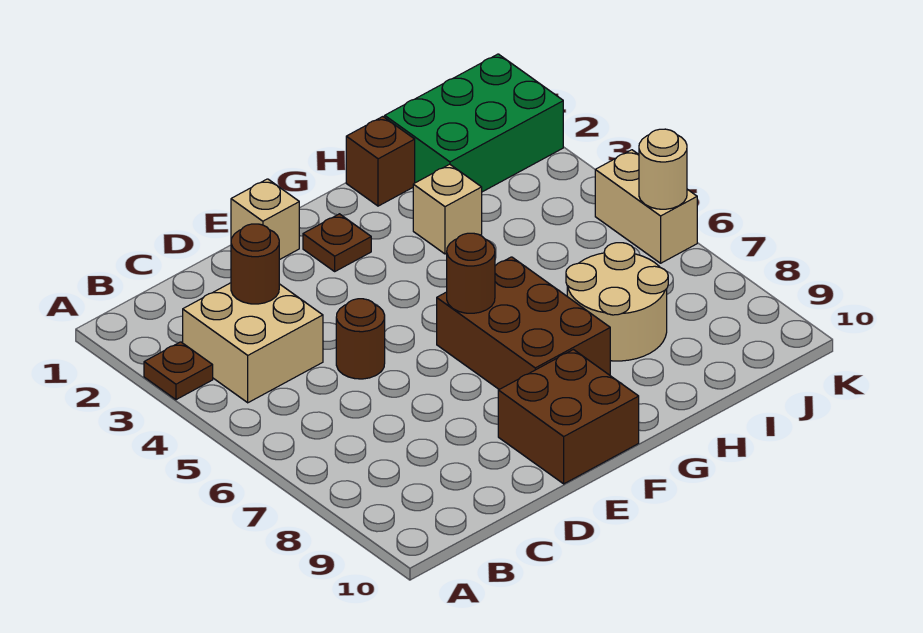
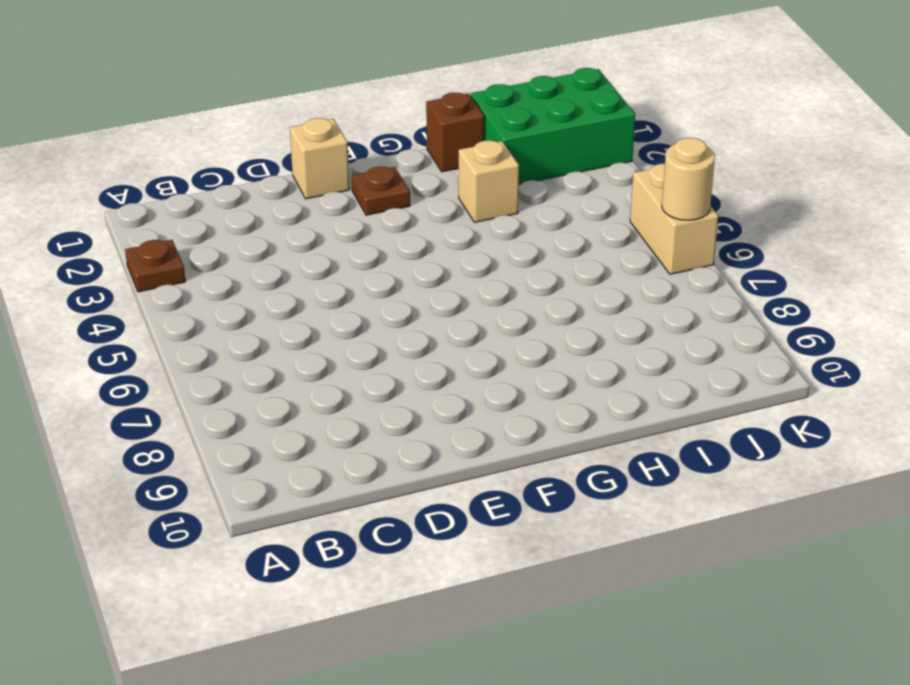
none -> tan 2x2 brick [183,283,323,403]
none -> brown 1x1 round brick [336,299,385,379]
none -> brown 2x2 brick [498,350,639,484]

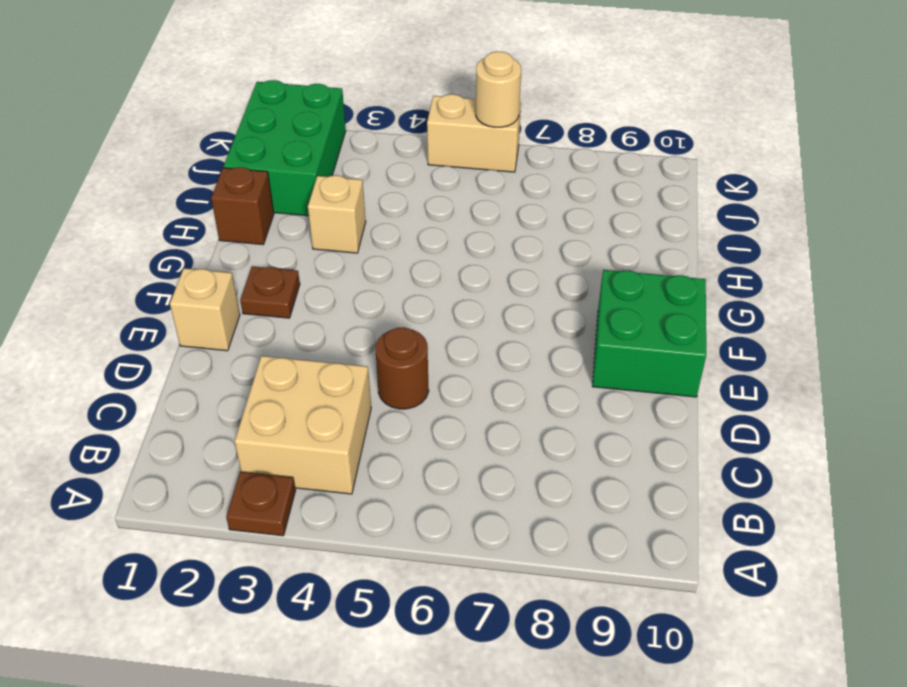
green 2x2 brick [592,270,706,397] -> brown 2x2 brick [498,350,639,484]
none -> brown 2x3 brick [437,257,610,389]
none -> tan 2x2 round brick [566,243,668,361]
none -> brown 1x1 round brick [231,224,279,304]

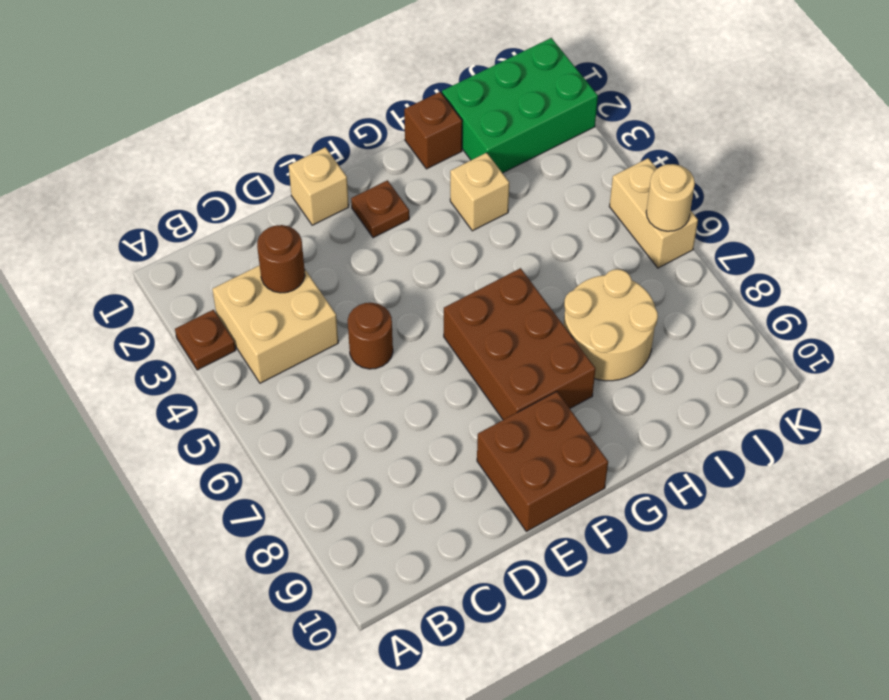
none -> brown 1x1 round brick [447,233,495,313]

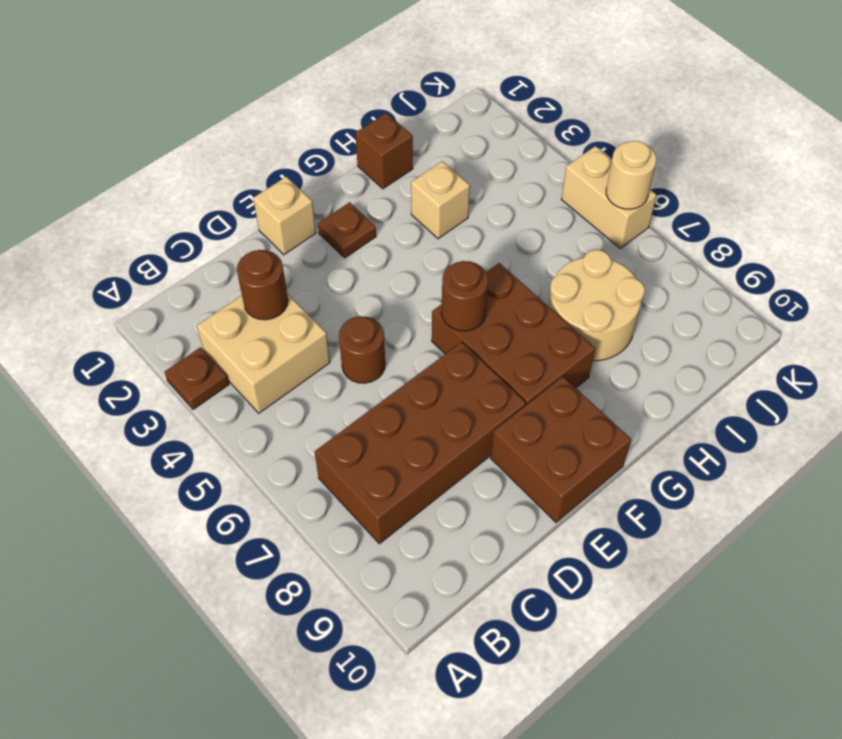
brown 2x4 brick [315,342,526,544] -> none
none -> green 2x3 brick [385,54,563,192]

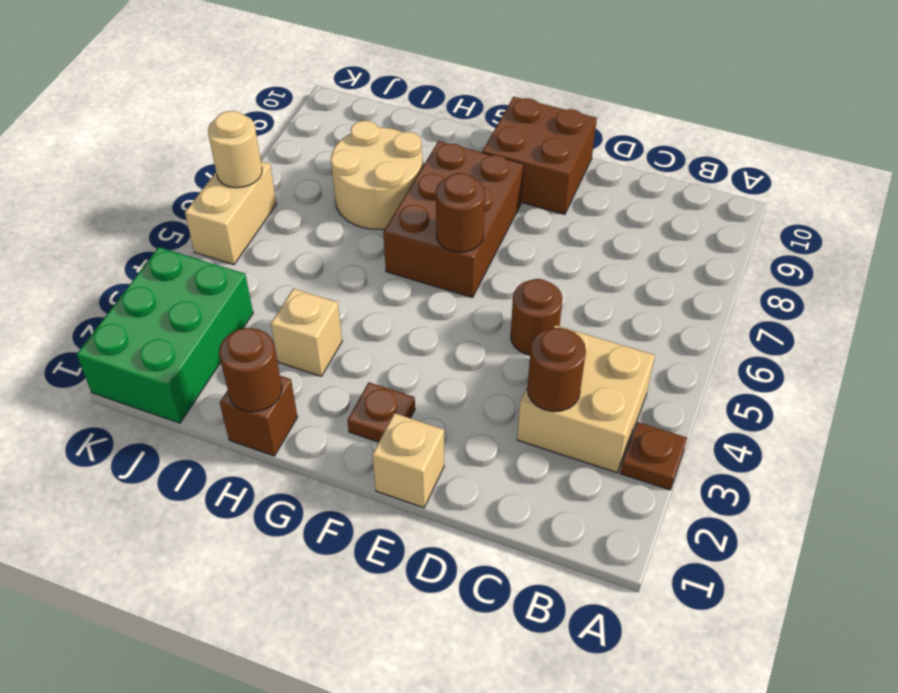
brown 1x1 round brick [219,328,282,412] -> none
green 2x3 brick [77,247,253,423] -> green 2x3 brick turned to [385,54,563,192]

